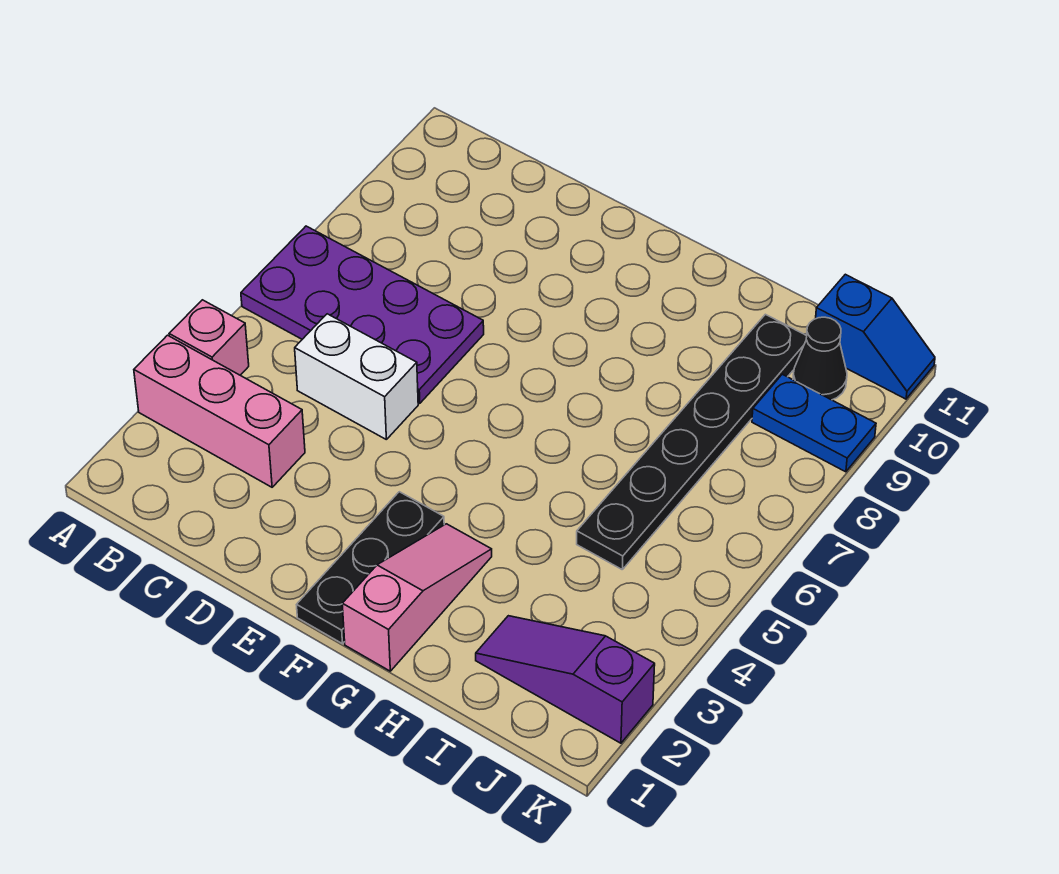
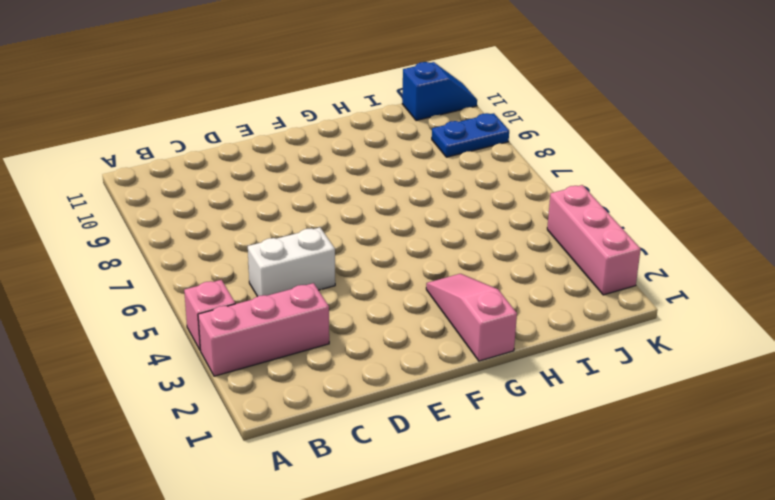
pink 1x3 brick [547,185,641,295] -> purple 1x3 slope [476,616,655,743]
none -> purple 2x4 plate [241,226,484,403]
none -> black 1x3 plate [297,492,444,644]

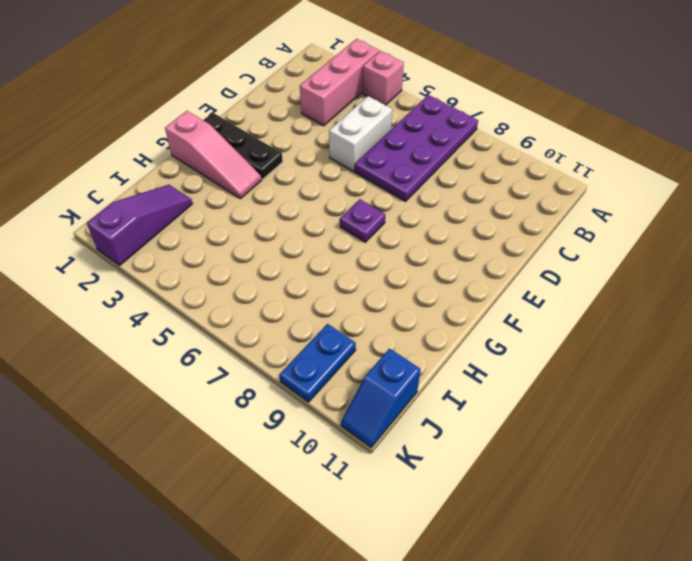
purple 1x1 plate [340,199,385,242] -> none
none -> black 1x6 plate [577,314,807,569]
none -> black 1x1 cone [793,317,847,400]

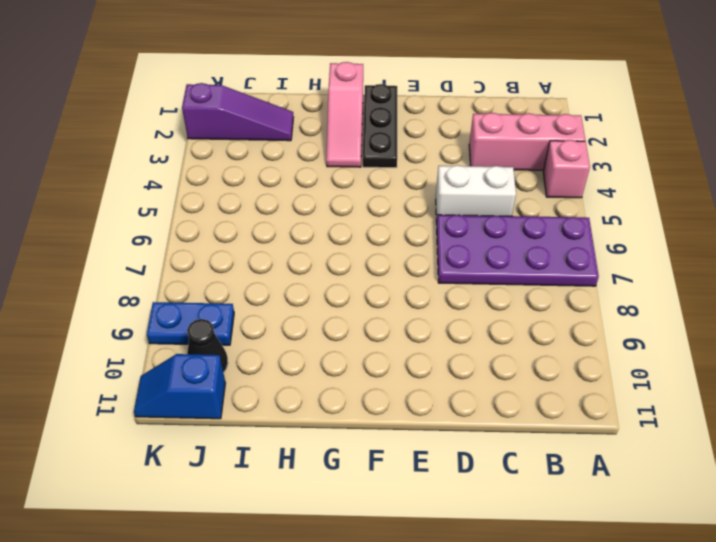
none -> black 1x6 plate [577,314,807,569]

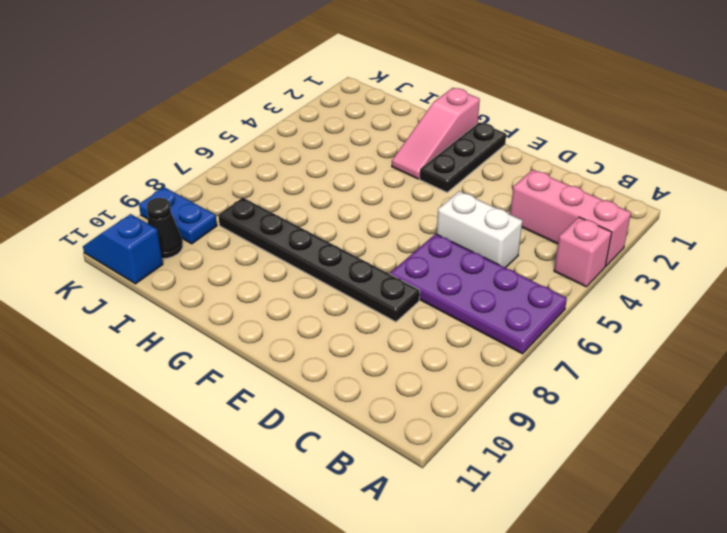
black 1x6 plate [218,198,420,322] -> black 1x6 plate turned to [577,314,807,569]
none -> purple 1x3 slope [476,616,655,743]

